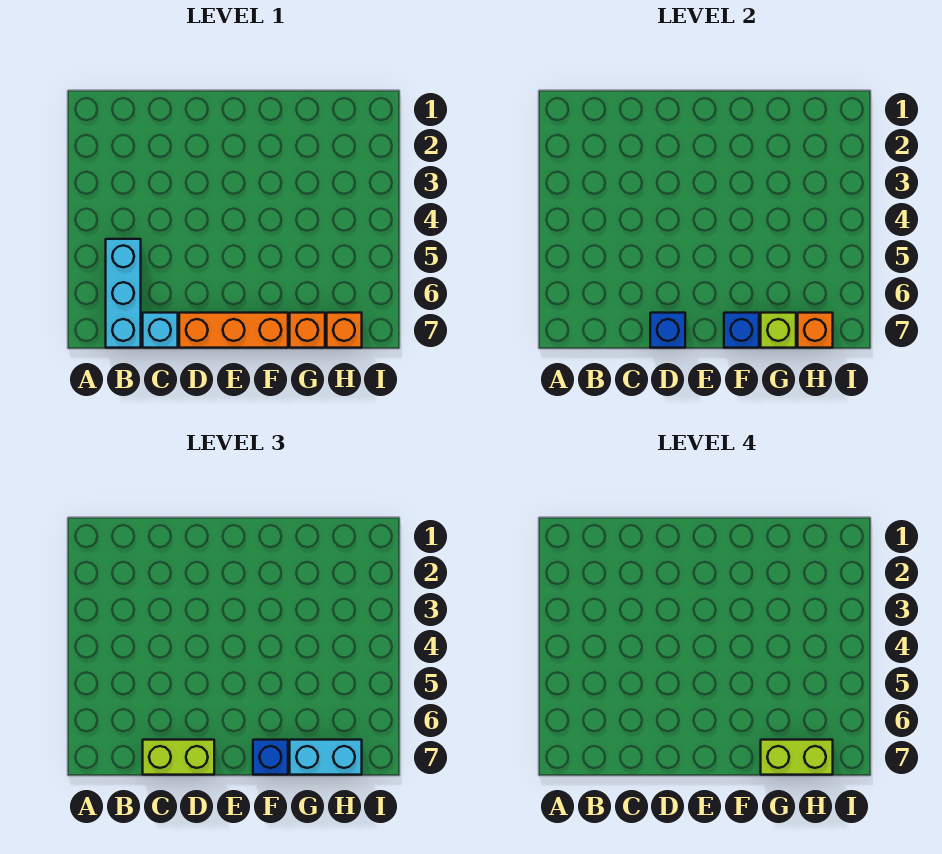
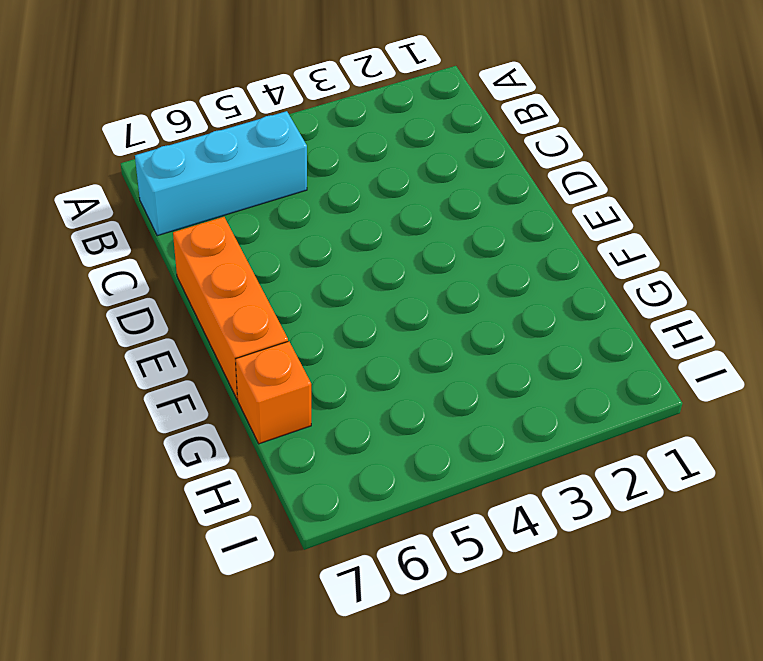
none -> cyan 1x1 brick [143,313,178,348]
none -> orange 1x1 brick [327,313,362,348]
none -> blue 1x1 brick [650,313,685,348]

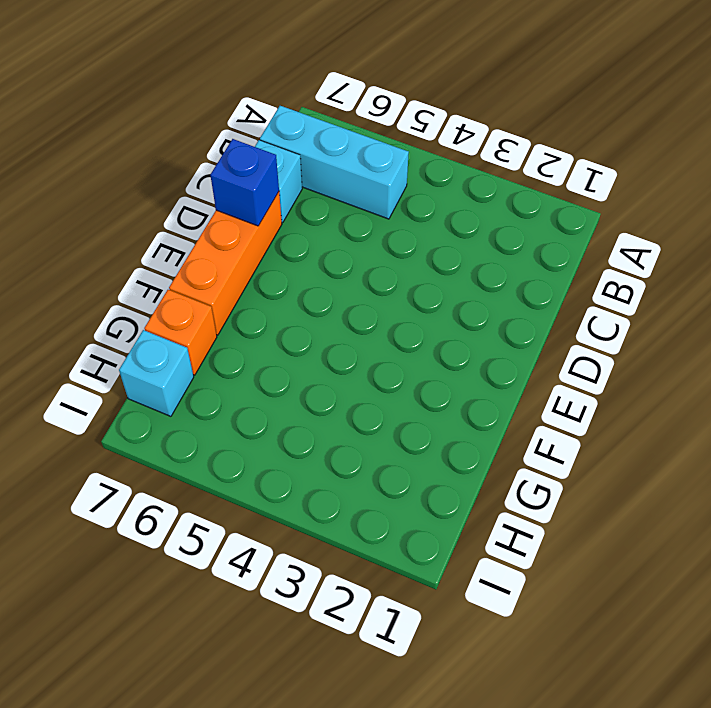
cyan 1x1 brick [119,330,194,416] -> orange 1x1 brick [327,313,362,348]
none -> blue 1x1 brick [724,313,759,348]
none -> lime 1x1 brick [761,313,796,348]
none -> orange 1x1 brick [798,313,833,348]

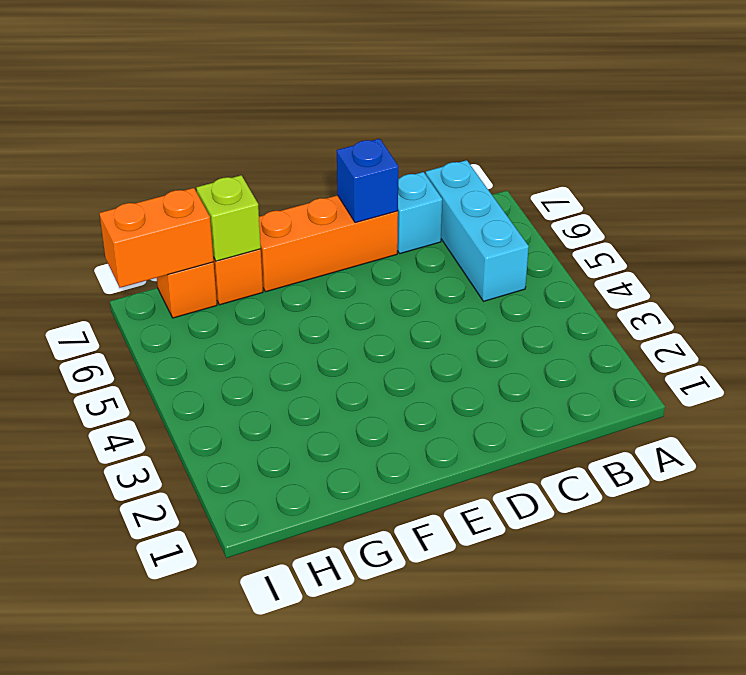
orange 1x2 brick [99,188,214,288] -> orange 1x1 brick [798,313,833,348]
none -> blue 1x1 brick [724,313,759,348]
none -> lime 1x2 brick [143,740,214,775]
none -> blue 1x1 brick [253,740,288,775]

